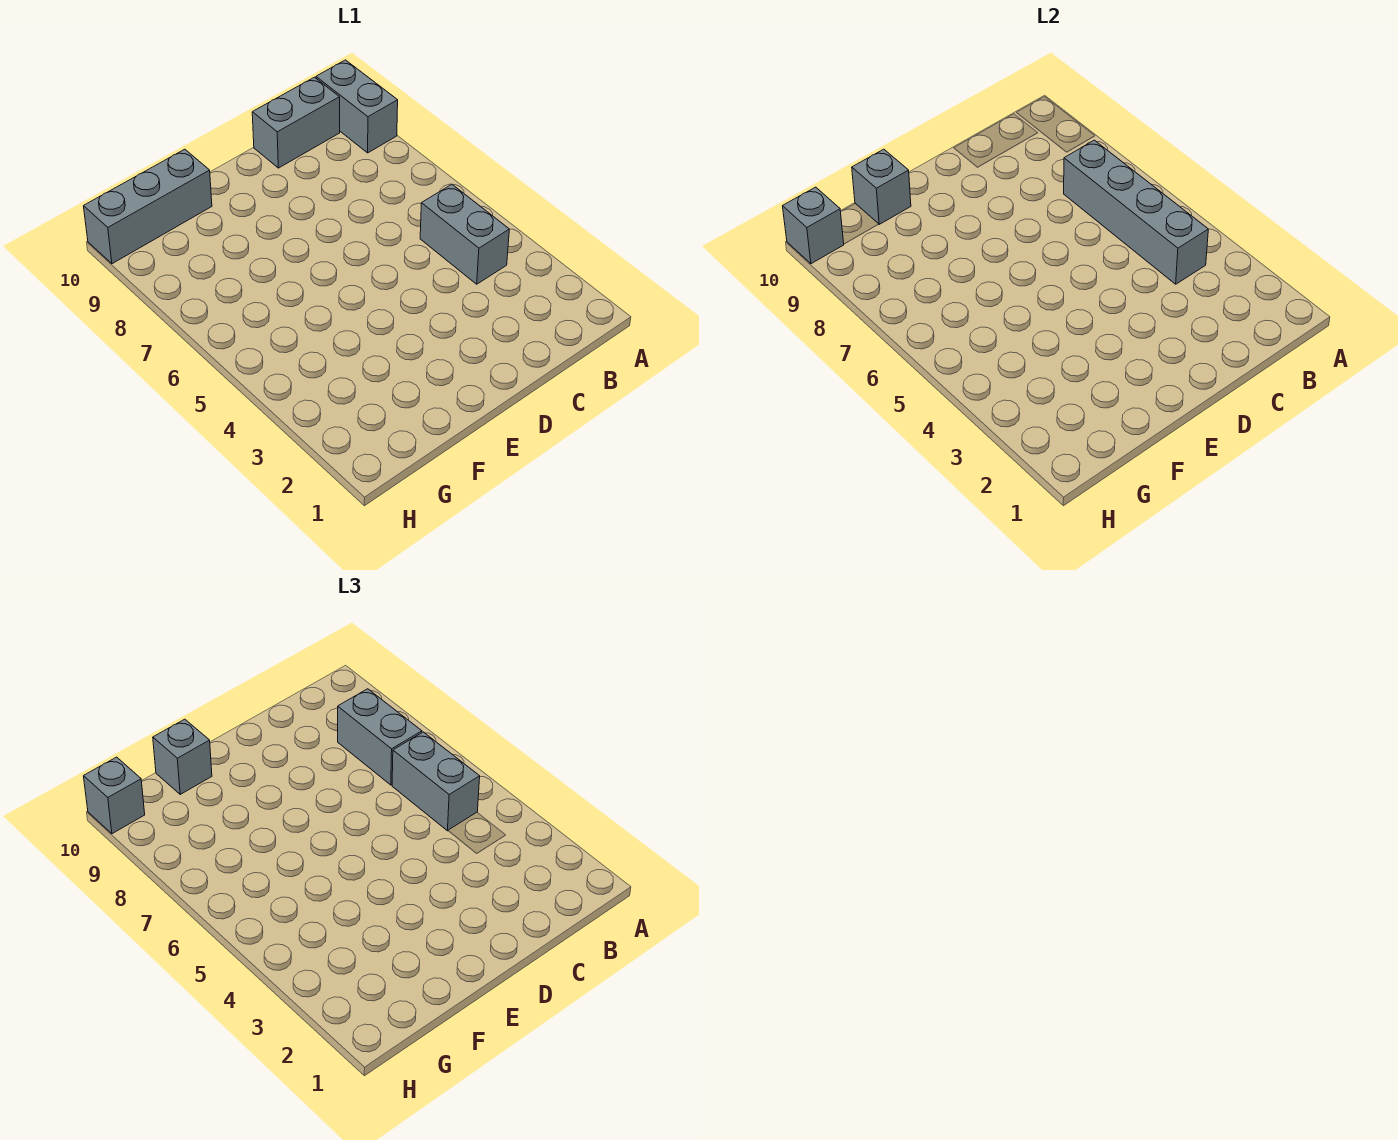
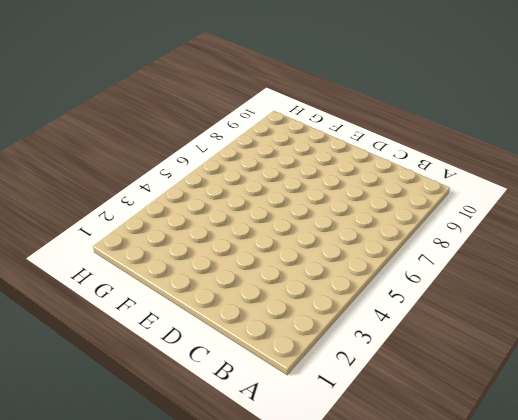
none -> grey 1x2 brick [316,60,398,153]
none -> grey 1x2 brick [420,184,509,284]

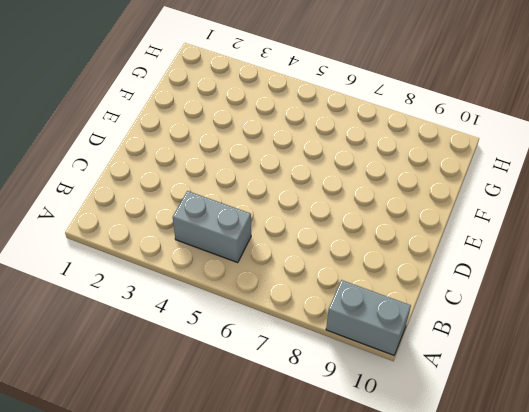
none -> grey 1x2 brick [252,77,340,168]
none -> grey 1x3 brick [84,149,212,264]

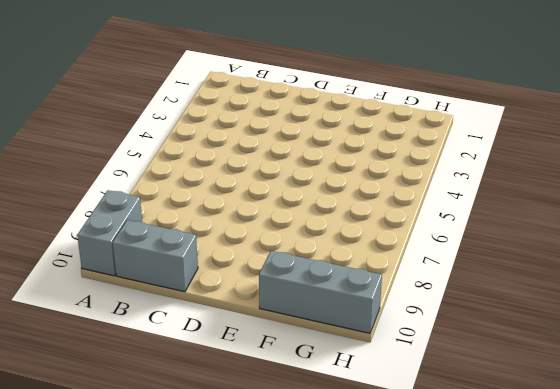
none -> grey 1x2 brick [420,184,509,284]
none -> grey 1x4 brick [1064,140,1208,284]

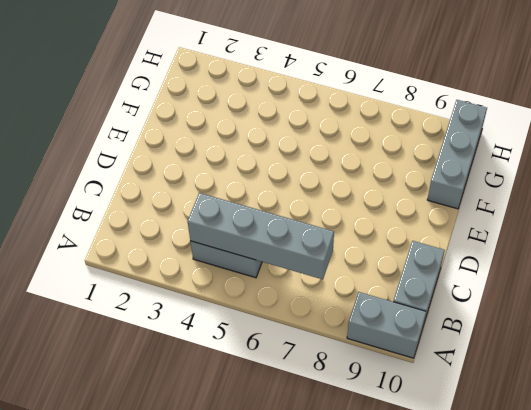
none -> grey 1x1 brick [852,149,911,224]
none -> grey 1x1 brick [783,187,844,264]

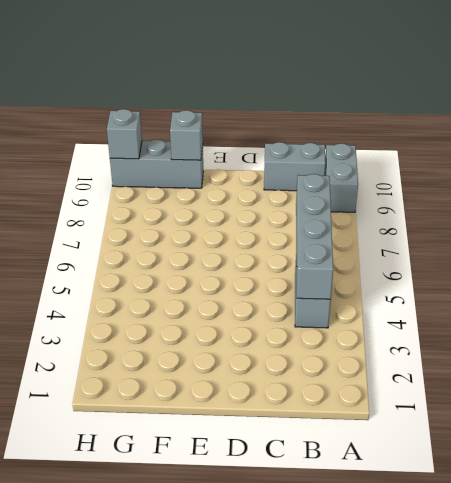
none -> grey 1x2 brick [392,732,480,831]
none -> grey 1x2 brick [338,689,422,785]

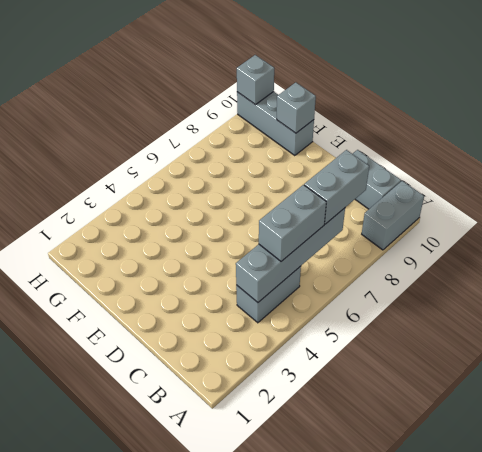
none -> grey 1x1 brick [153,719,212,794]
none -> grey 1x1 brick [84,757,145,834]

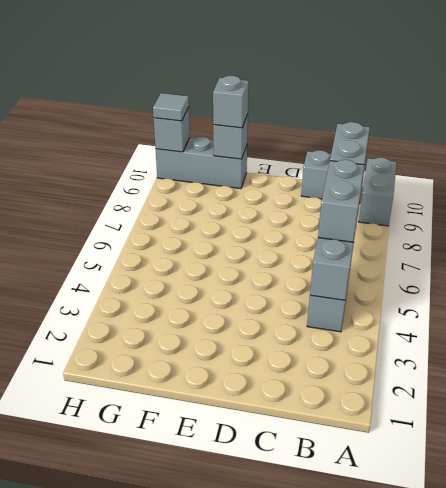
grey 1x1 tile [153,93,189,121] -> grey 1x1 brick [84,757,145,834]

